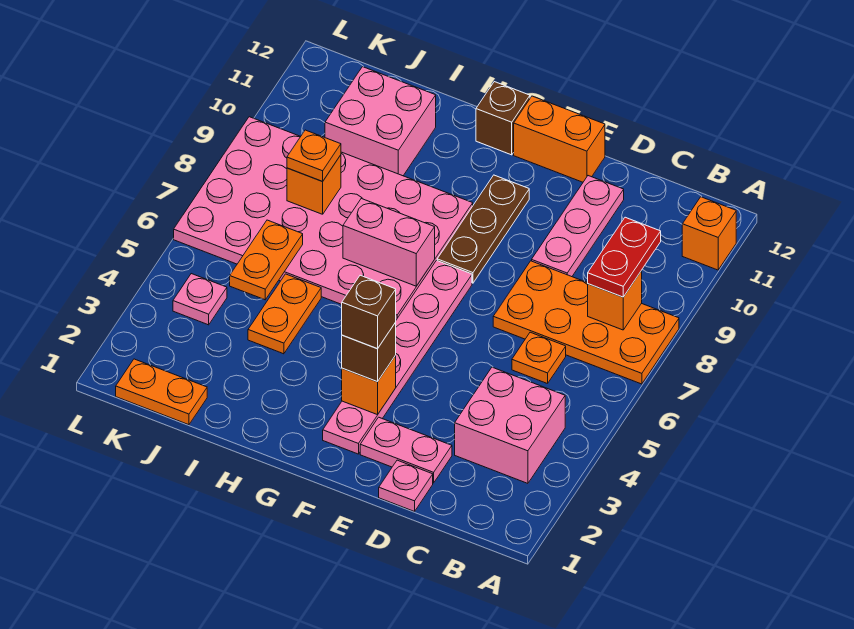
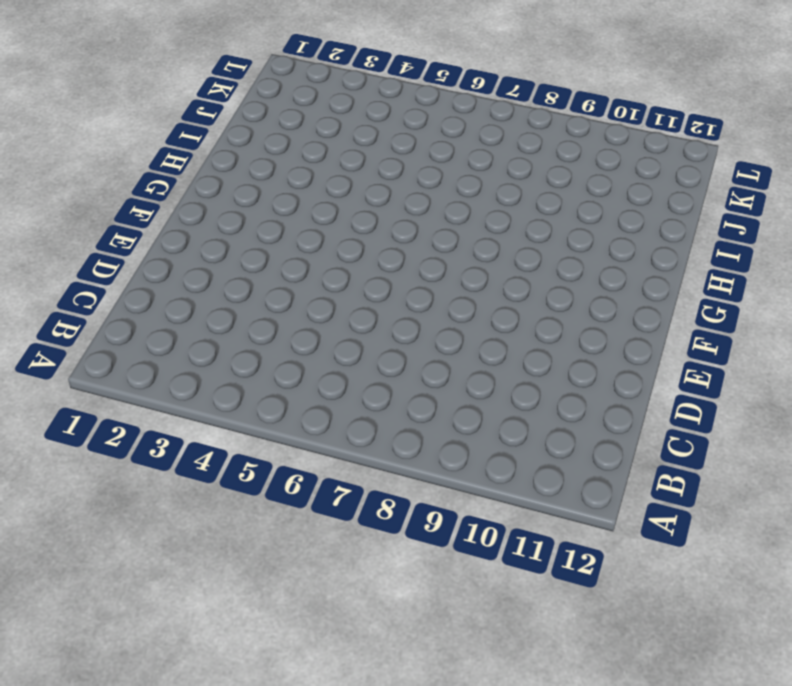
none -> orange 2x4 plate [493,261,679,384]
none -> orange 1x1 brick [682,197,736,270]
none -> pink 2x2 brick [455,367,565,483]

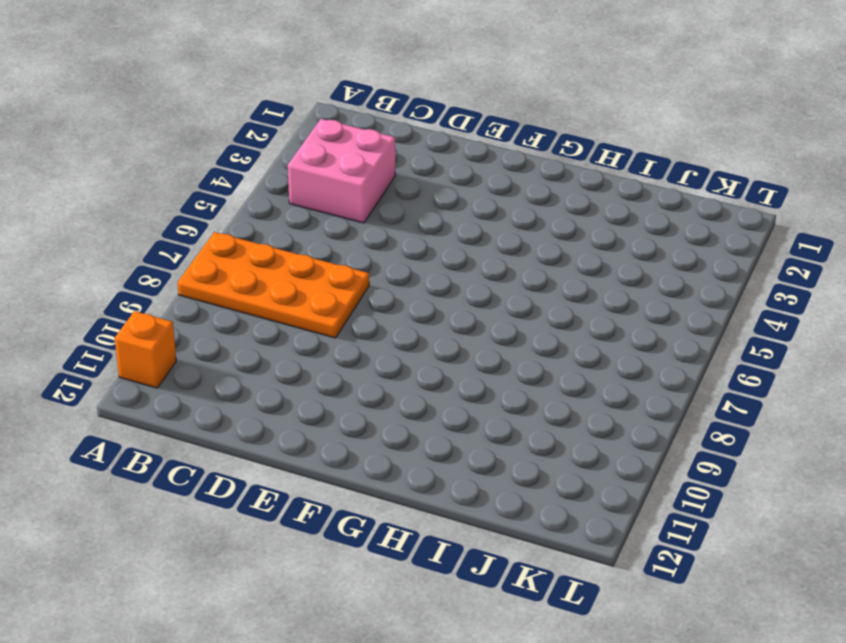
none -> orange 1x1 plate [512,332,566,384]
none -> pink 1x1 plate [379,460,433,511]
none -> pink 1x2 plate [360,417,452,483]

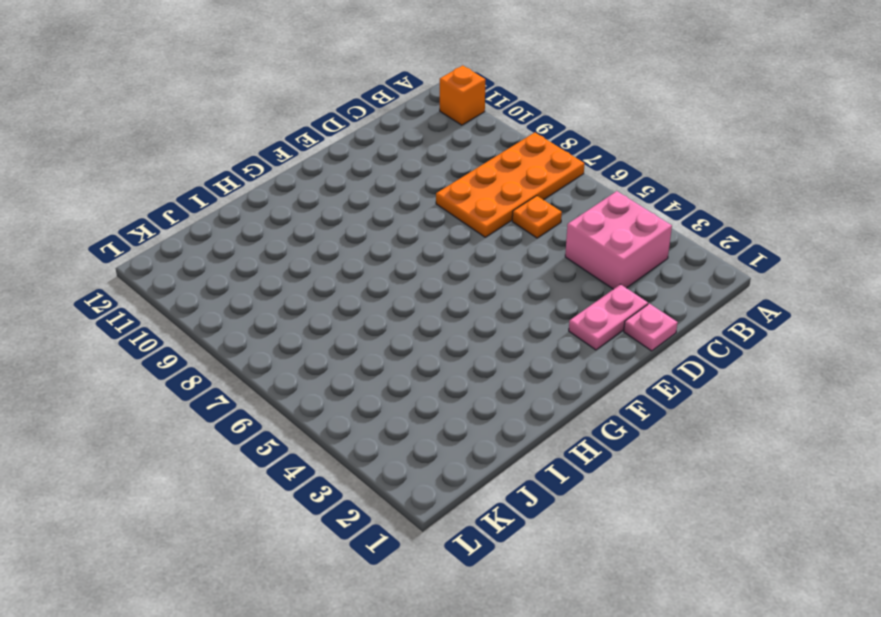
none -> pink 1x3 plate [532,176,624,277]
none -> orange 1x2 brick [514,96,605,182]
none -> pink 1x6 plate [323,261,472,454]

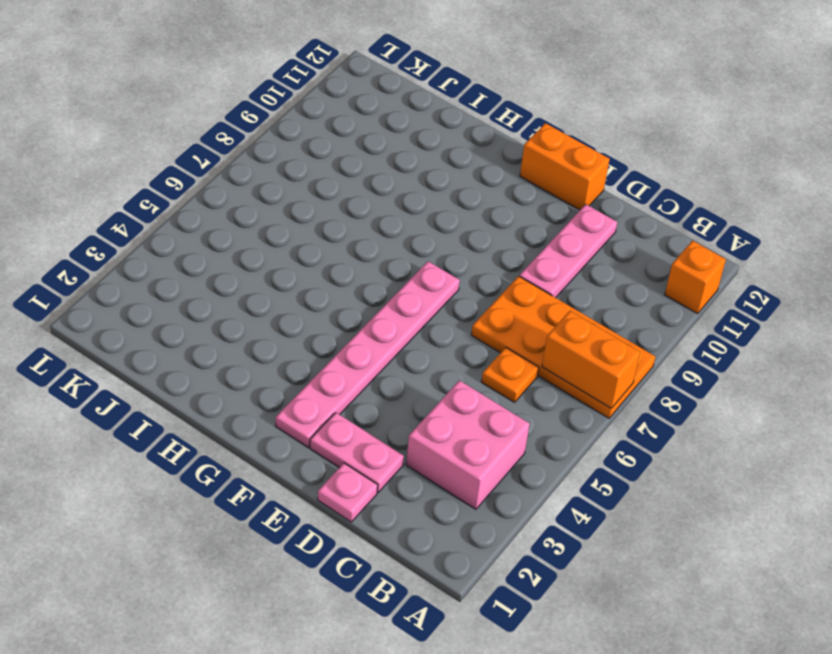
orange 1x2 brick [542,311,640,408] -> none
none -> brown 1x3 plate [437,175,529,283]
none -> pink 4x6 plate [174,117,473,320]
none -> brown 1x1 brick [476,82,530,155]

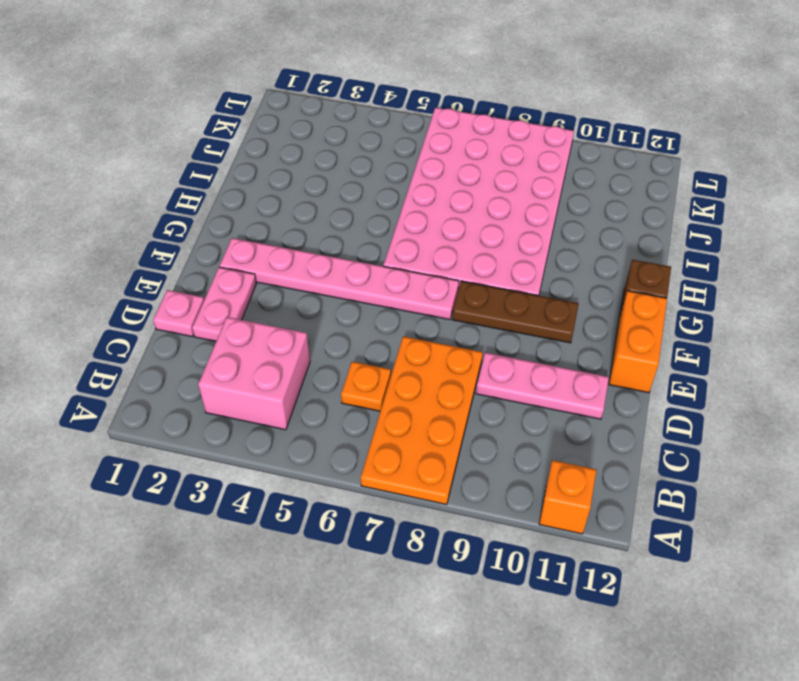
none -> orange 1x2 plate [248,274,321,354]
none -> pink 2x2 brick [325,67,436,176]
none -> orange 1x2 plate [116,359,207,425]

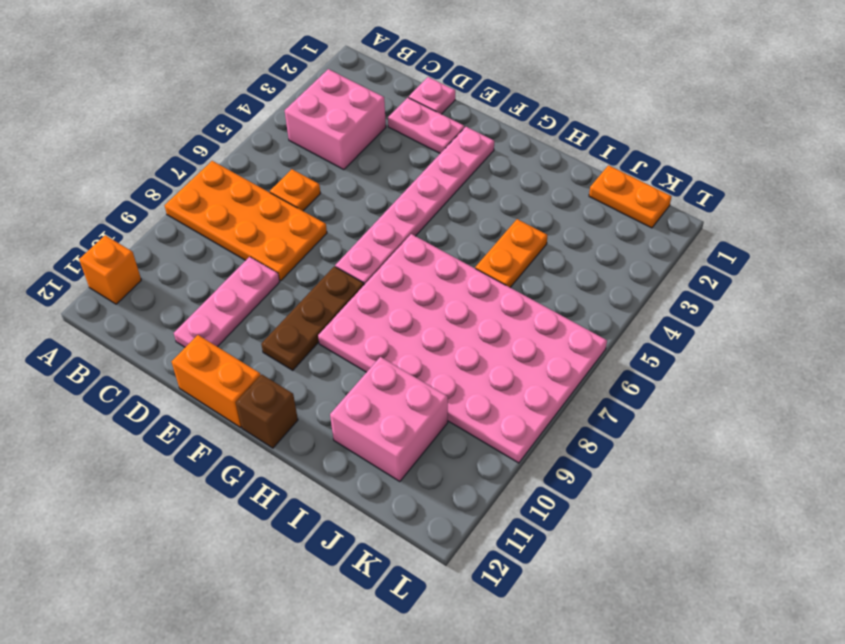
none -> pink 1x1 plate [173,274,227,325]
none -> orange 1x1 brick [588,271,642,330]
none -> orange 1x1 brick [342,356,396,415]

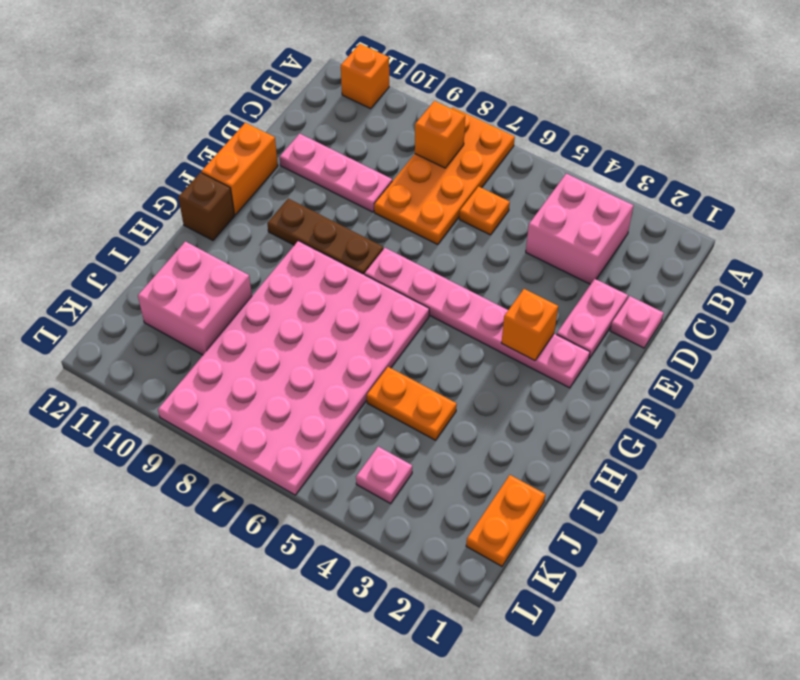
none -> pink 1x2 brick [343,199,435,286]
none -> orange 1x2 plate [230,220,303,300]
none -> orange 1x1 brick [287,155,341,214]

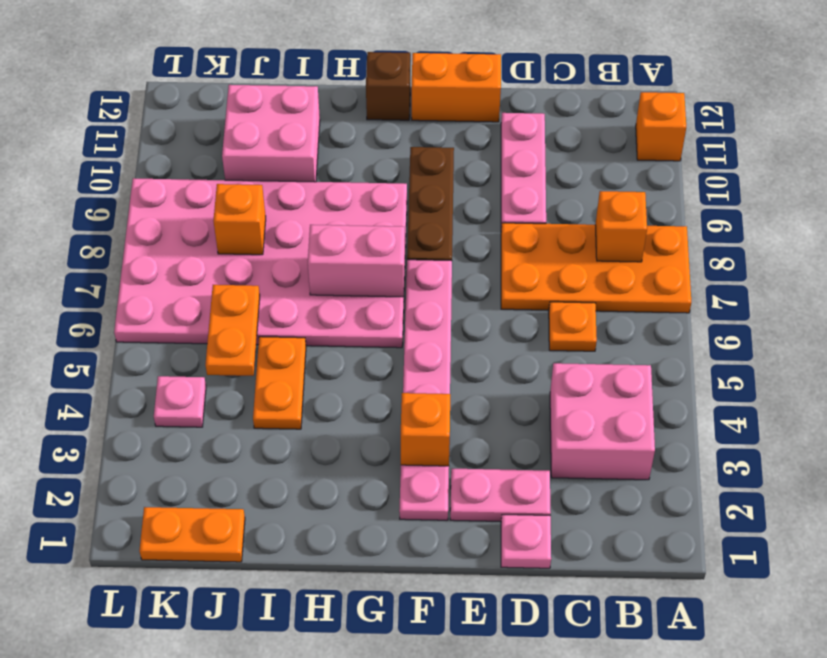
none -> red 1x2 plate [588,217,661,297]
none -> brown 1x1 brick [342,323,396,382]
none -> orange 1x1 plate [287,130,341,181]

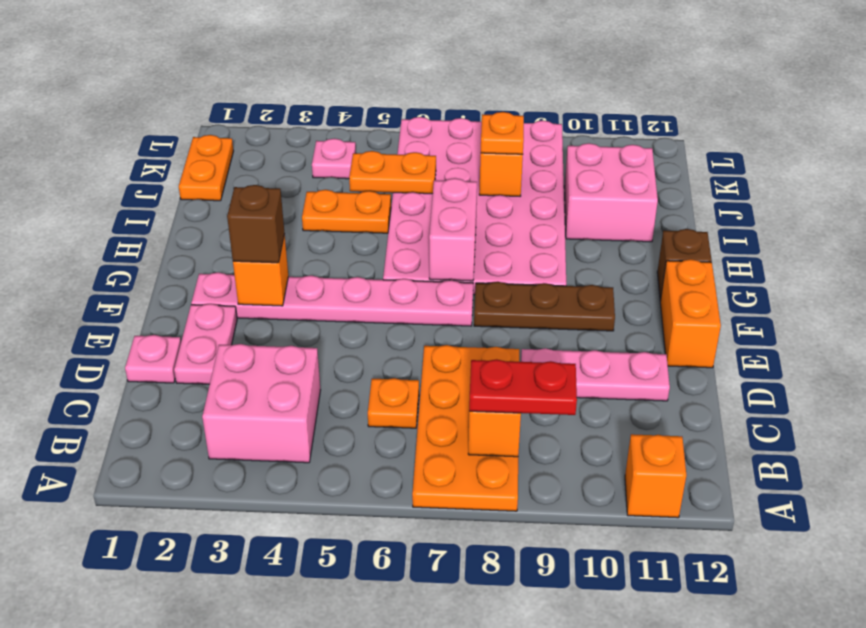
none -> brown 1x1 brick [342,275,396,349]

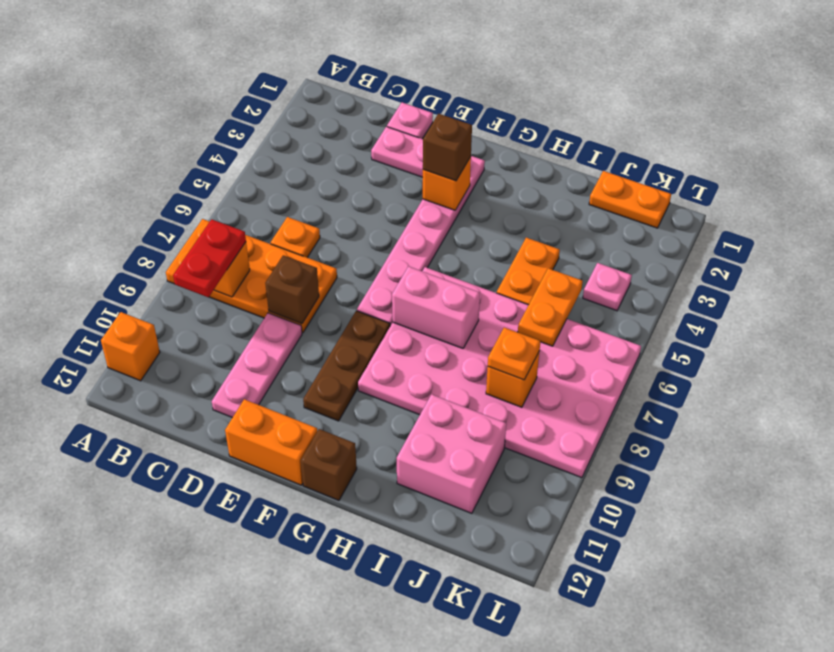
brown 1x1 brick [265,255,319,324] -> brown 1x1 brick moved to [342,275,396,349]
none -> pink 2x2 brick [455,367,565,483]

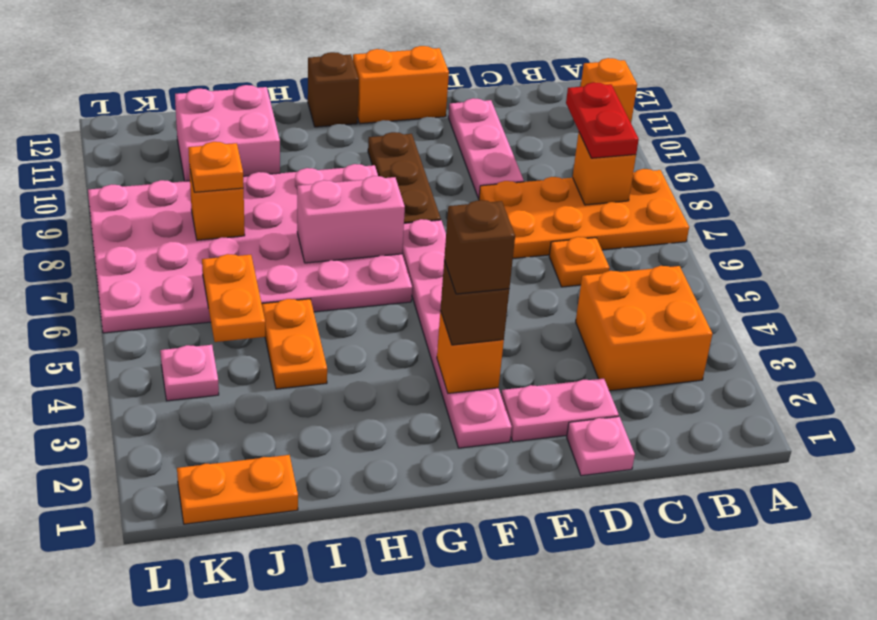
orange 2x2 brick [576,266,712,391] -> pink 2x2 brick [455,367,565,483]

